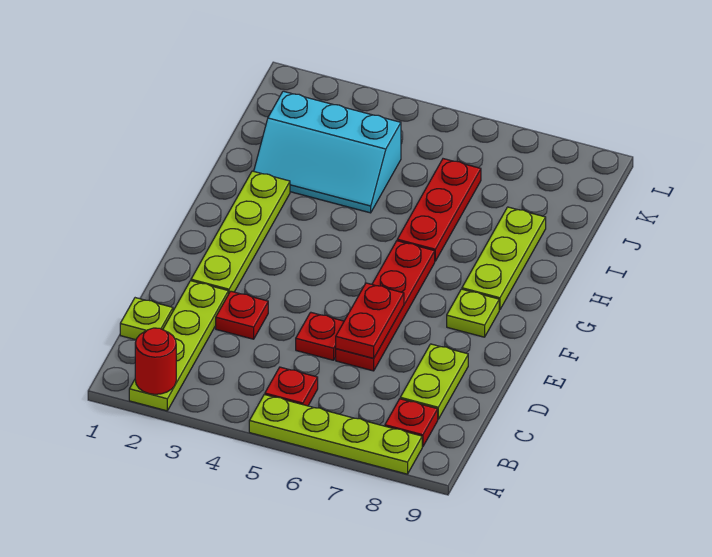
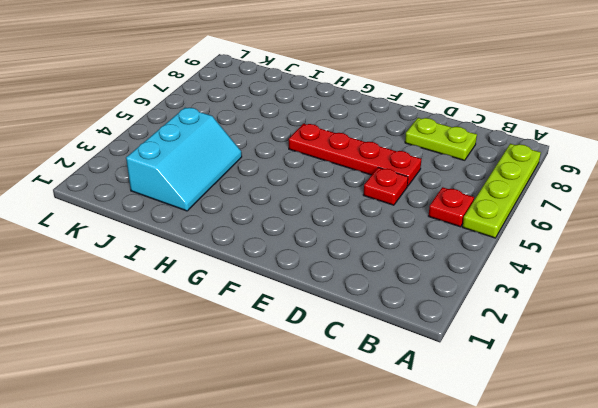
none -> lime 1x4 plate [129,281,228,411]
none -> red 1x1 plate [385,399,438,447]
none -> lime 1x1 plate [120,298,173,340]

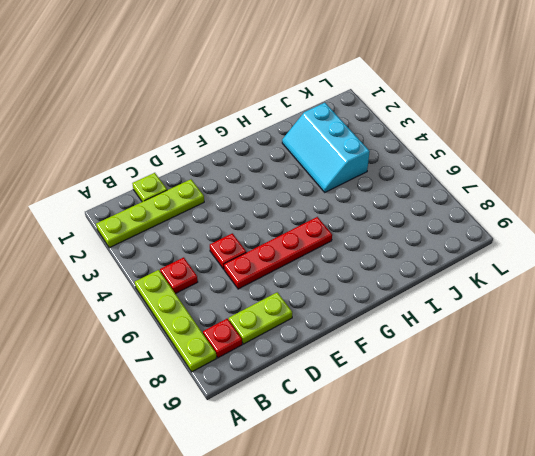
none -> red 1x1 plate [216,291,268,339]
none -> lime 1x4 plate [191,171,290,294]
none -> lime 1x1 plate [447,289,499,337]

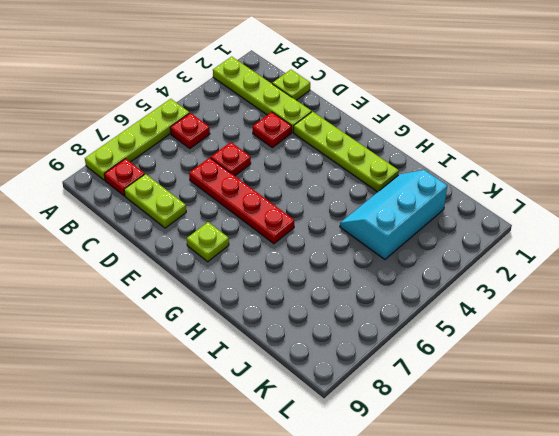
none -> lime 1x3 plate [462,207,546,310]
none -> red 1x3 plate [397,159,481,261]
none -> red 1x1 round brick [135,328,176,394]

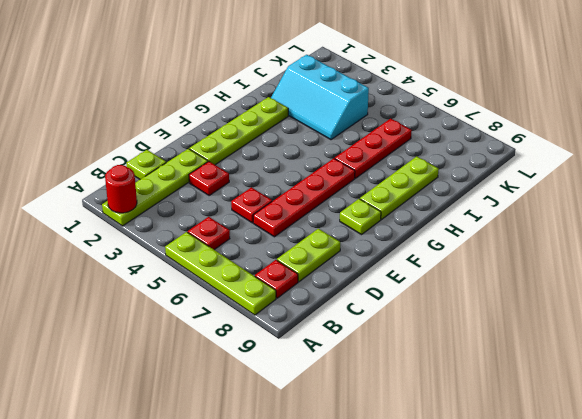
none -> red 1x2 plate [336,283,404,358]

